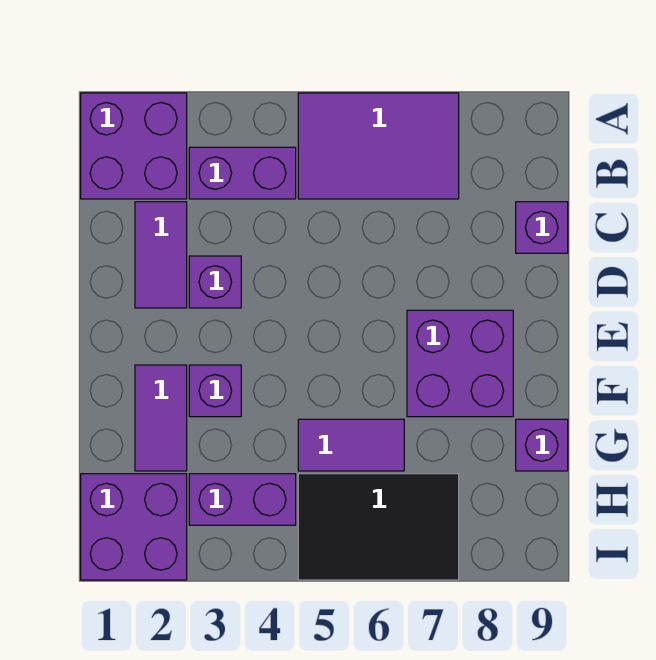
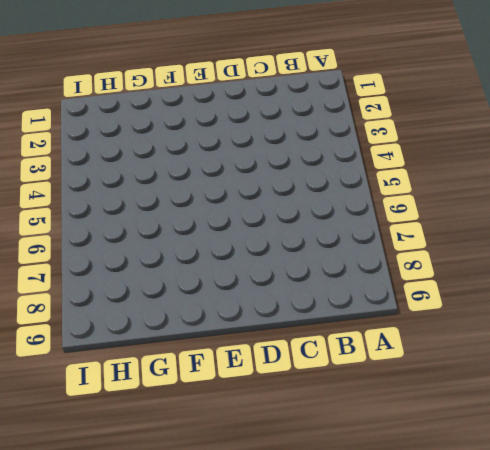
none -> purple 2x2 brick [81,93,187,199]
none -> purple 2x3 tile [298,93,459,199]
none -> purple 1x2 brick [189,147,296,199]

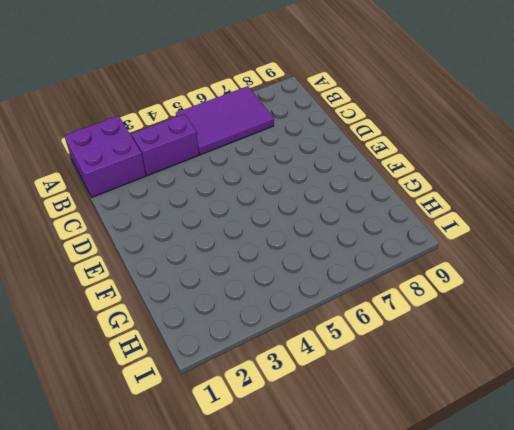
none -> purple 1x2 tile [135,202,187,308]
none -> purple 1x1 brick [516,202,568,253]
none -> purple 1x1 brick [189,256,241,308]

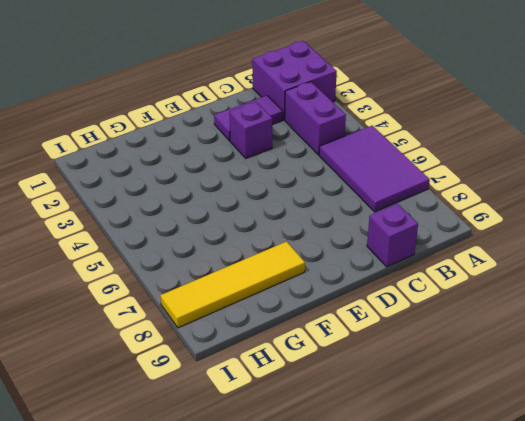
yellow 1x4 tile [160,242,305,328] -> purple 2x2 brick [407,310,513,417]
none -> purple 1x2 tile [135,365,187,471]
none -> purple 1x1 brick [189,365,241,417]
none -> purple 1x2 tile [298,419,404,471]

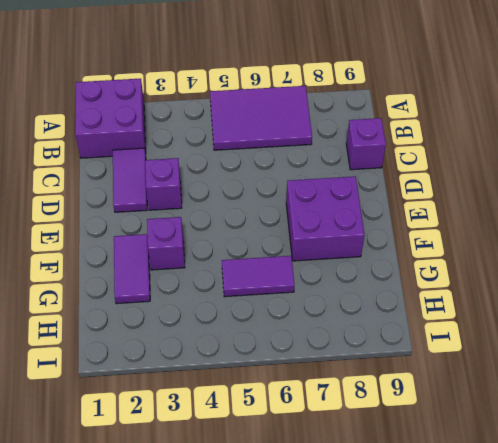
none -> purple 1x2 brick [189,147,296,199]
none -> purple 1x1 brick [516,419,568,471]
none -> purple 2x2 brick [81,474,187,580]

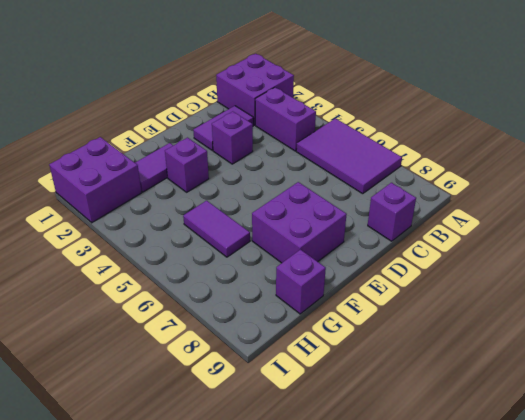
none -> purple 1x2 brick [189,474,296,525]
none -> black 2x3 tile [298,474,459,580]

